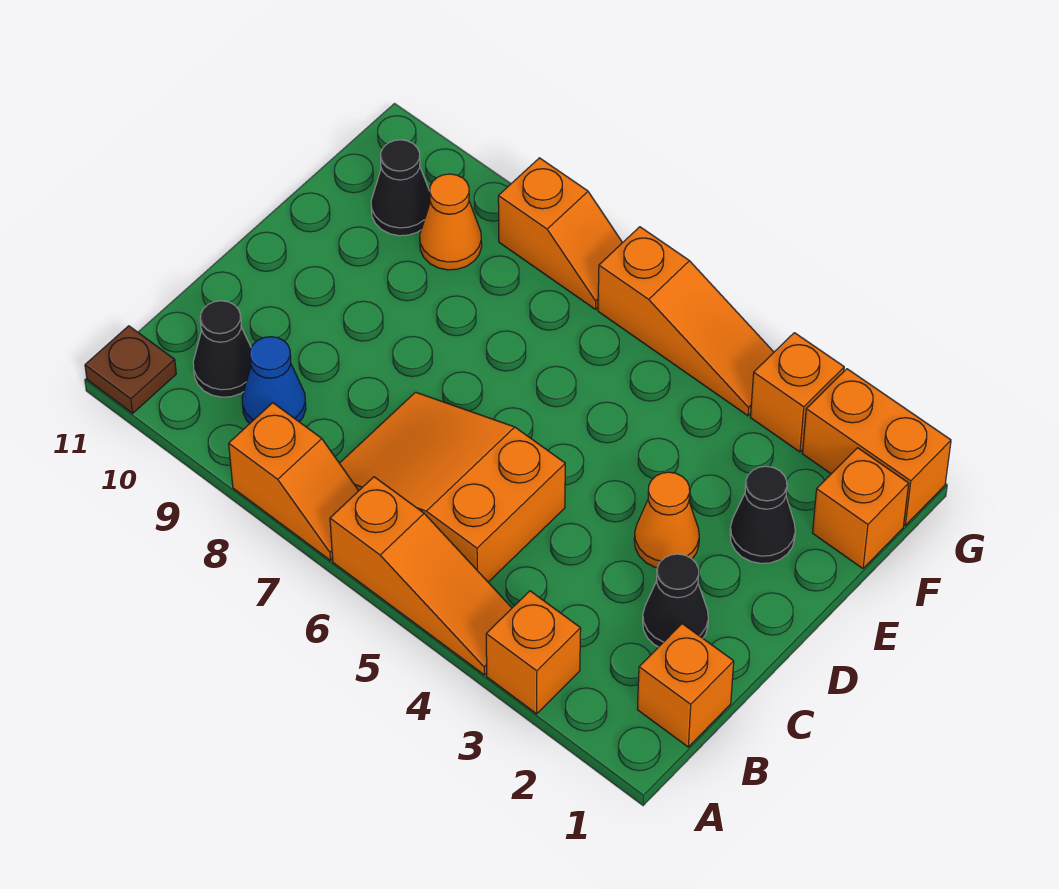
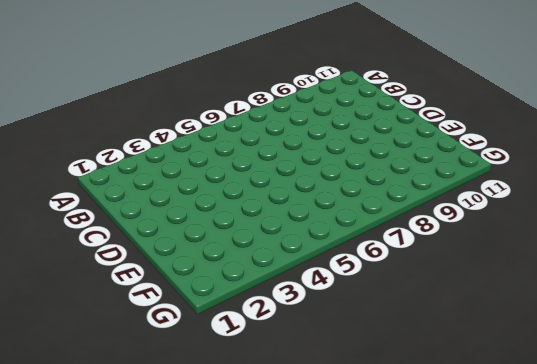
none -> orange 1x1 brick [486,591,581,714]
none -> orange 1x3 slope [330,477,512,675]
none -> orange 1x2 slope [229,403,359,560]

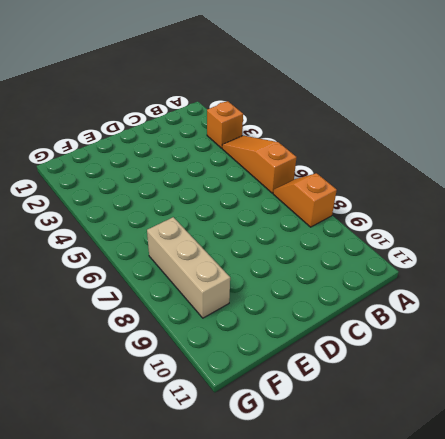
tan 1x3 brick [147,217,230,318] -> orange 1x1 cone [420,174,482,270]
none -> brown 1x1 plate [85,326,176,413]
none -> orange 1x1 brick [637,624,734,747]
none -> orange 2x3 slope [340,392,565,582]

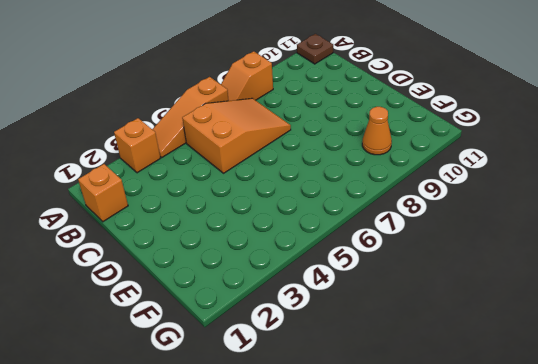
none -> blue 1x1 cone [242,337,306,424]
none -> black 1x1 cone [193,301,251,397]
none -> black 1x1 cone [643,554,708,647]

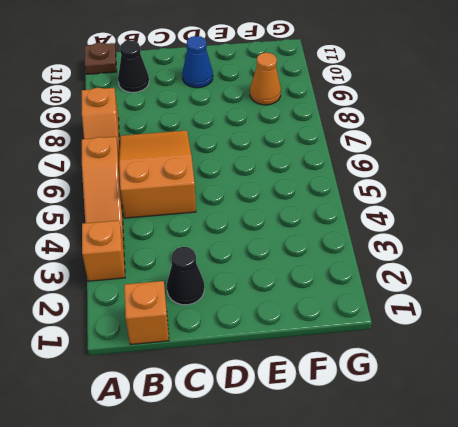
blue 1x1 cone [182,36,213,88] -> blue 1x1 cone moved to [242,337,306,424]
none -> orange 1x1 cone [634,472,699,568]
none -> black 1x1 cone [730,466,795,563]
none -> orange 1x1 brick [813,448,909,569]

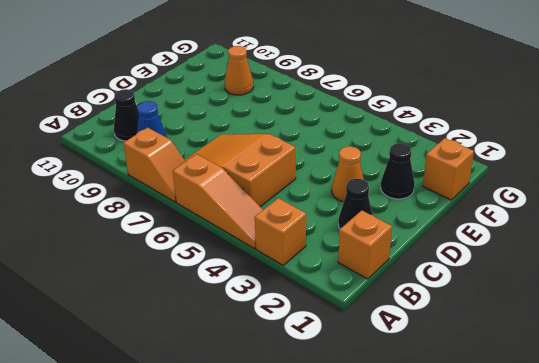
none -> brown 1x1 plate [85,326,176,413]
none -> black 1x1 cone [371,140,430,236]
none -> orange 1x2 brick [802,369,951,525]

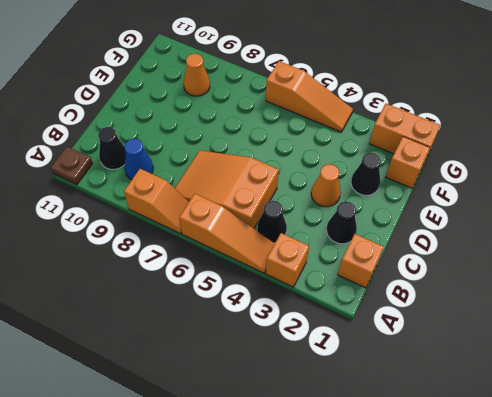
black 1x1 cone [257,200,287,243] -> black 1x1 cone moved to [371,140,430,236]
none -> orange 1x1 brick [751,333,844,452]
none -> orange 1x2 slope [498,158,622,309]

